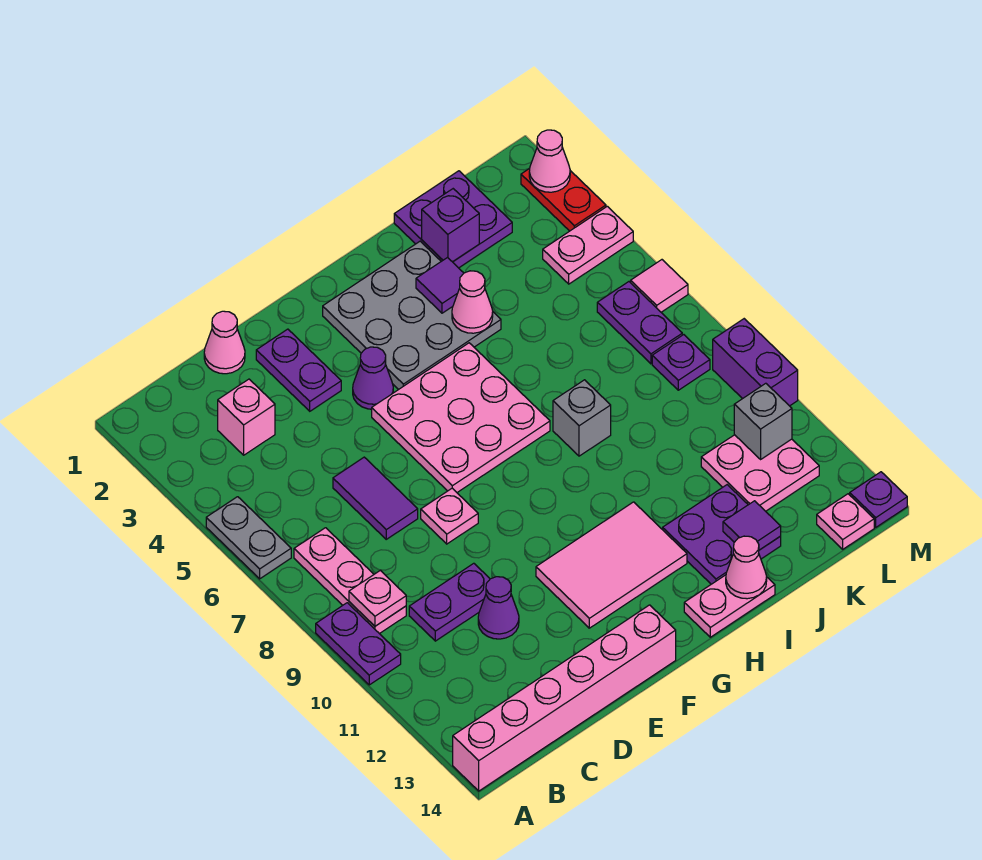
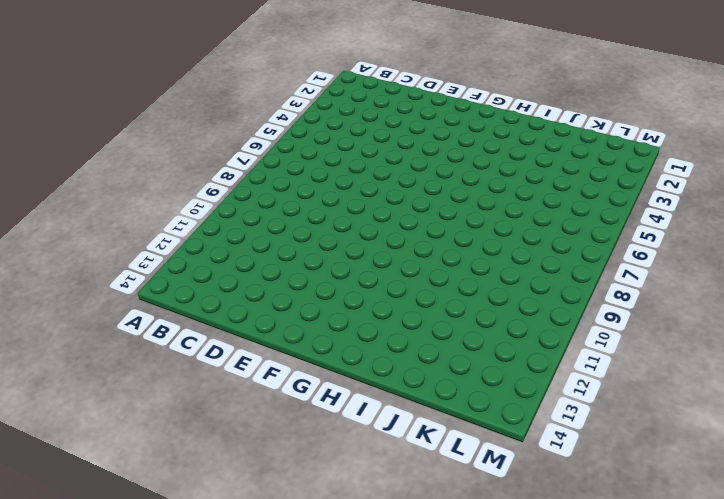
none -> grey 1x2 plate [206,497,291,579]
none -> purple 1x2 plate [316,603,401,685]
none -> pink 1x6 brick [453,605,676,791]
none -> pink 1x3 plate [294,528,406,634]

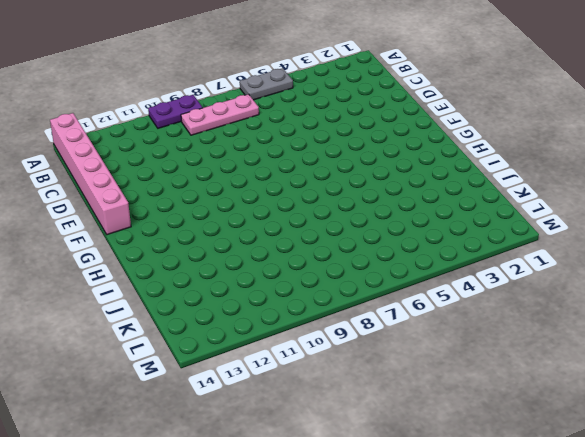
none -> pink 1x1 brick [218,379,275,455]
none -> purple 1x2 plate [409,563,490,641]
none -> pink 1x1 cone [204,311,245,374]
none -> purple 1x2 tile [333,457,418,539]

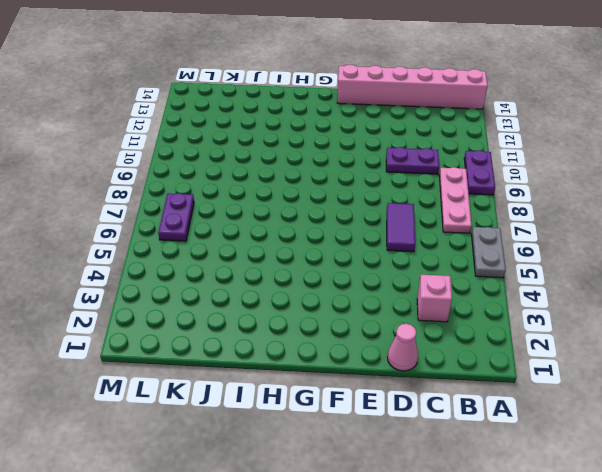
none -> purple 1x1 cone [478,577,519,639]
none -> purple 1x2 plate [256,329,341,411]
none -> pink 1x1 plate [421,488,478,544]
none -> purple 1x1 cone [353,347,393,409]

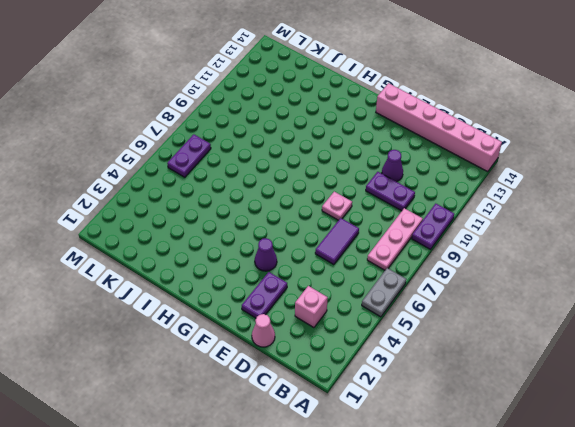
none -> pink 3x3 plate [372,343,550,492]
none -> pink 2x3 tile [536,502,687,628]
none -> grey 3x3 plate [323,241,501,389]
none -> pink 1x2 plate [684,575,775,637]

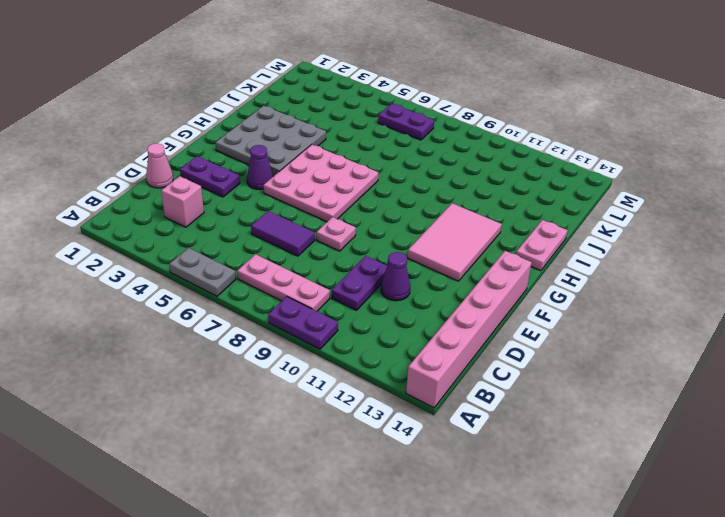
none -> grey 1x1 brick [553,380,611,456]
none -> purple 2x2 plate [663,485,781,584]
none -> purple 2x2 plate [394,171,512,268]
none -> pink 2x2 plate [701,435,819,511]

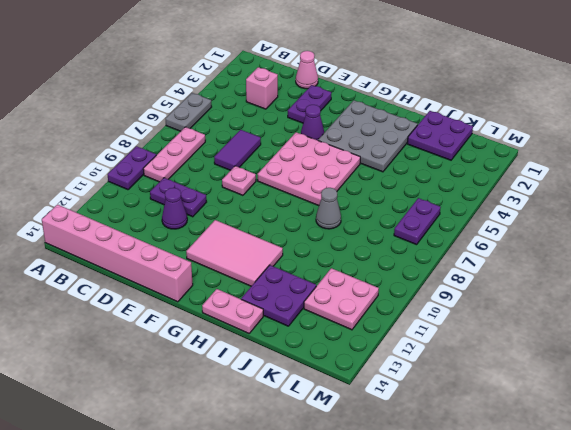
grey 1x1 cone [316,188,341,229] -> grey 1x1 brick [553,380,611,456]
none -> pink 1x2 plate [543,206,633,284]
none -> purple 1x1 plate [652,335,710,390]
none -> pink 1x1 plate [817,494,874,549]
none -> red 1x2 plate [521,168,606,231]

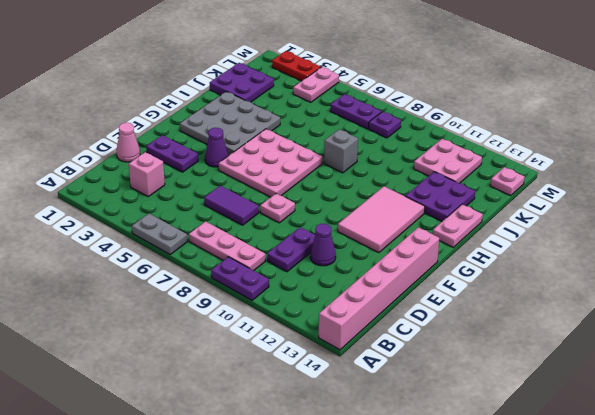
none -> pink 1x1 tile [631,260,688,312]
none -> purple 1x2 brick [713,319,798,406]
none -> purple 1x1 plate [850,472,907,527]
none -> pink 1x1 plate [349,570,406,626]

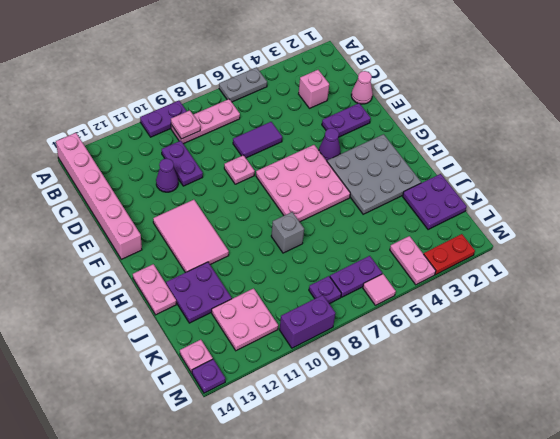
none -> purple 1x1 tile [416,258,464,313]
none -> pink 1x1 cone [452,271,493,333]
none -> pink 1x1 cone [726,536,767,599]
none -> purple 1x1 brick [422,189,479,262]

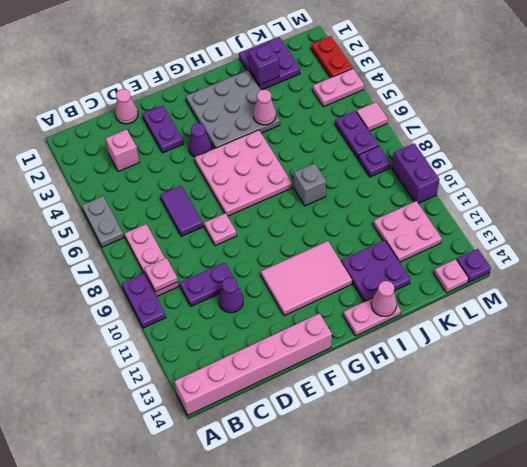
none -> purple 1x1 tile [416,258,464,313]
none -> purple 1x1 tile [723,501,781,550]
none -> grey 1x1 brick [734,383,792,459]
none -> pink 1x1 cone [529,130,570,192]

